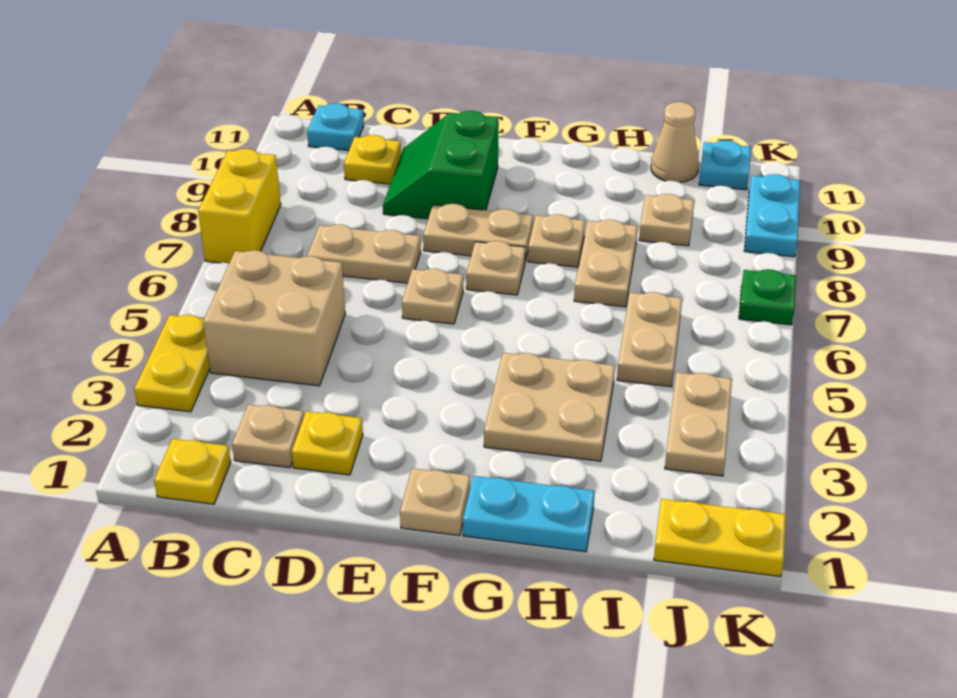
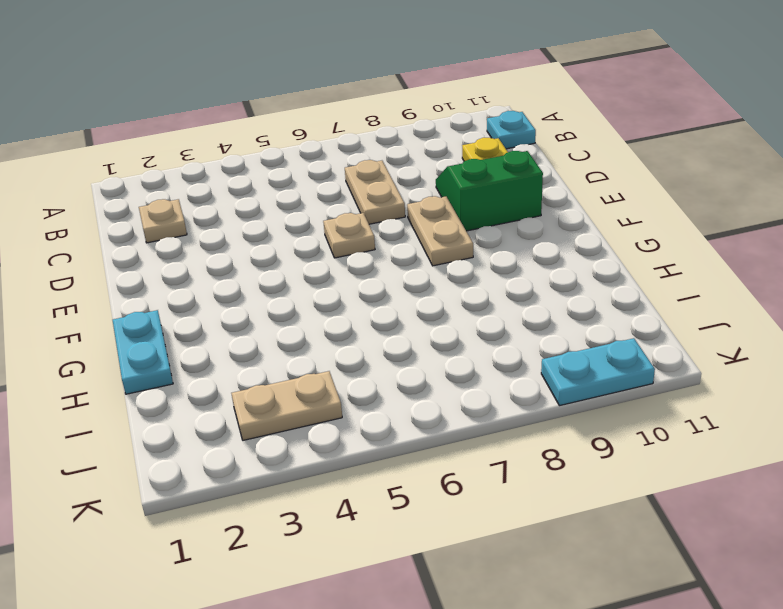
none -> yellow 1x2 plate [134,315,210,412]
none -> yellow 1x2 brick [198,149,281,264]
none -> yellow 1x1 plate [154,439,231,504]

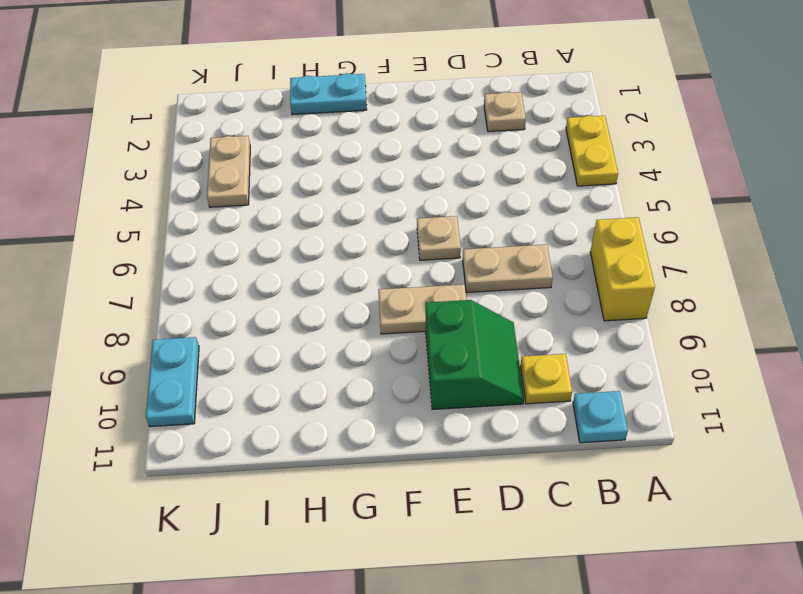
none -> yellow 1x1 plate [154,439,231,504]
none -> tan 2x2 brick [203,250,345,386]
none -> yellow 1x1 plate [292,411,363,475]

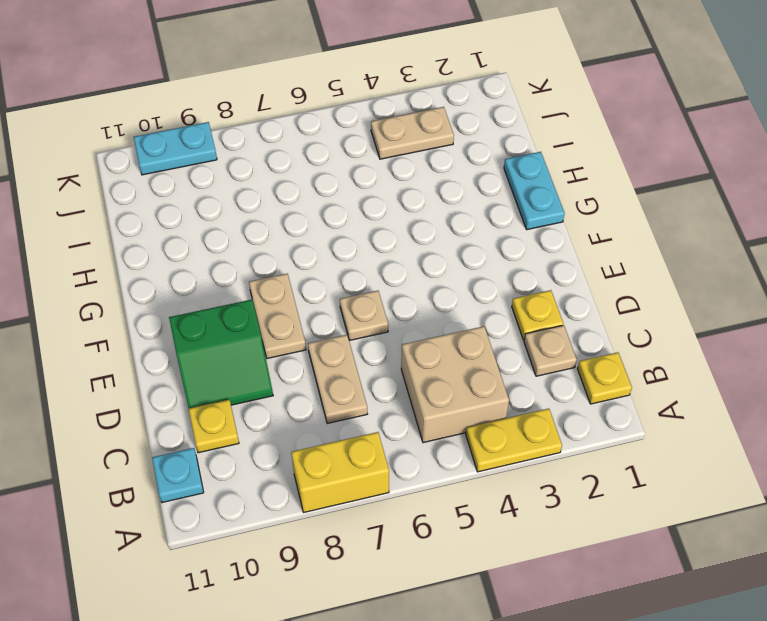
none -> tan 1x1 plate [400,468,470,536]
none -> tan 1x1 plate [466,241,525,295]
none -> tan 2x2 plate [484,353,615,461]

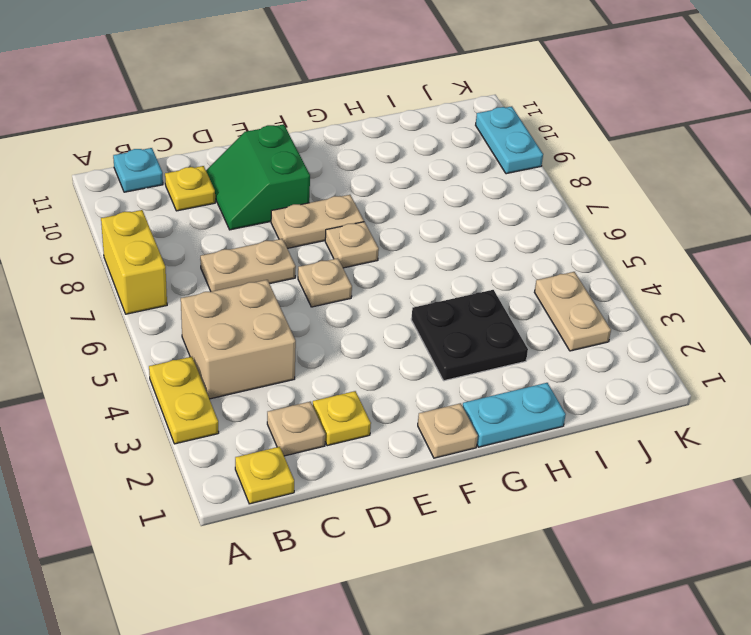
black 2x2 plate [411,290,528,381] -> tan 2x2 plate [484,353,615,461]
none -> tan 1x1 plate [528,214,585,267]
none -> tan 1x2 plate [574,220,638,307]
none -> tan 1x2 plate [617,292,682,387]

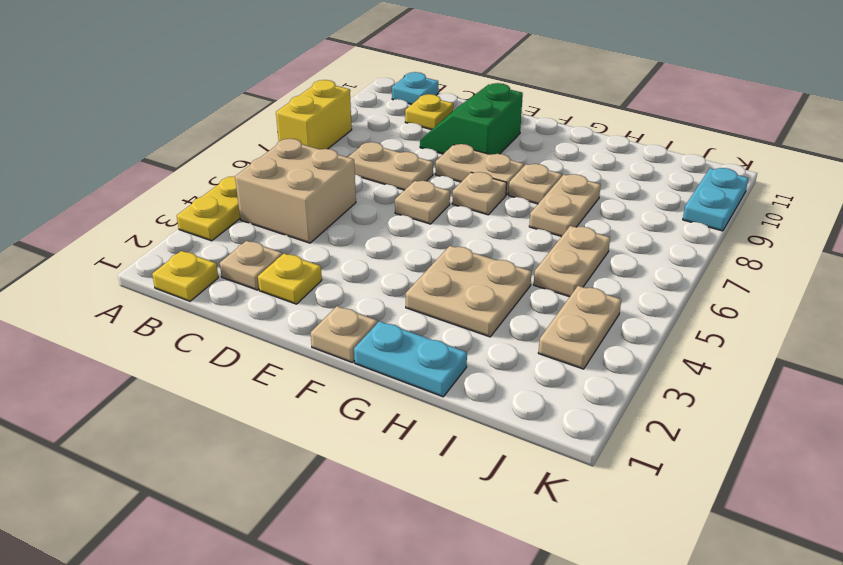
none -> tan 1x1 plate [639,194,694,246]
none -> tan 1x1 cone [651,102,699,183]
none -> yellow 1x2 plate [654,499,786,577]

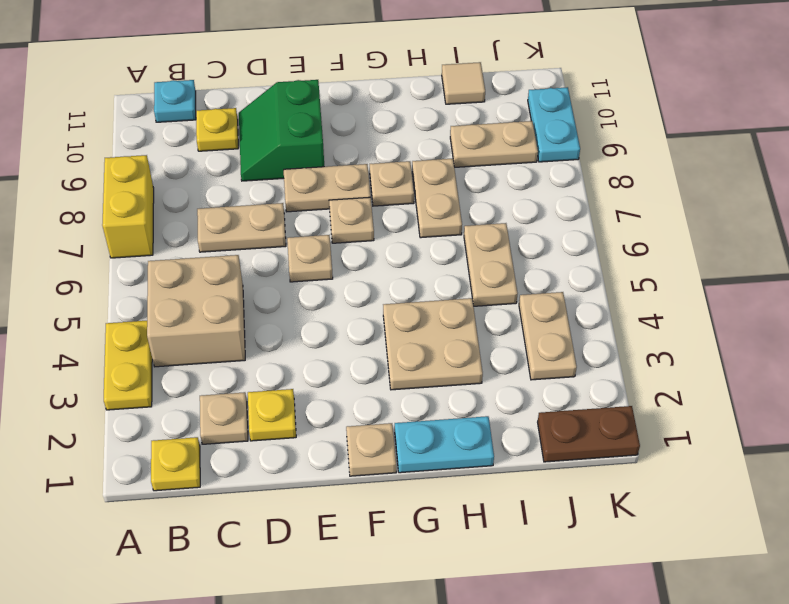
tan 1x2 plate [450,121,538,168] -> tan 1x1 plate [639,194,694,246]
tan 1x1 tile [442,62,485,104] -> tan 1x1 cone [651,102,699,183]
brown 1x2 plate [538,406,640,462] -> yellow 1x2 plate [654,499,786,577]
none -> cyan 1x1 plate [699,140,751,190]
none -> green 1x1 plate [739,269,796,325]

